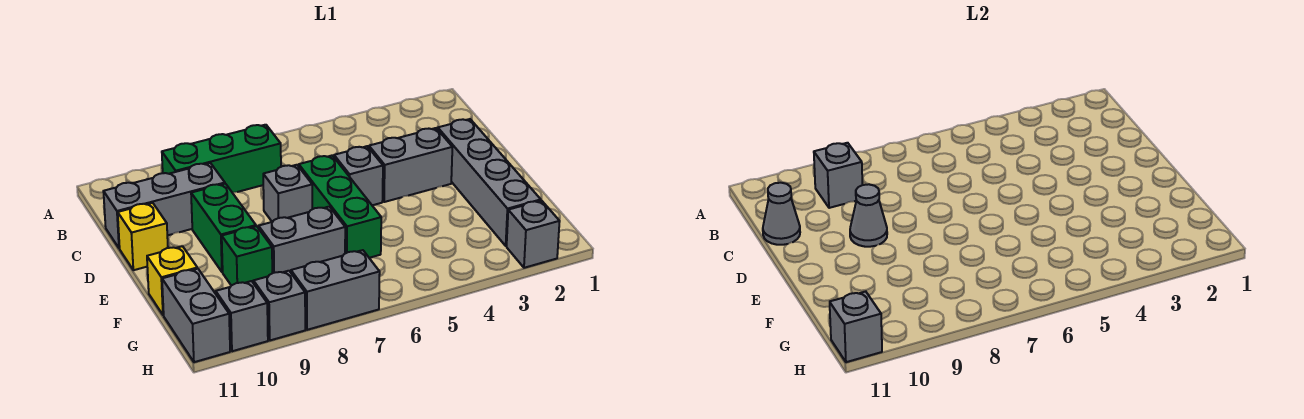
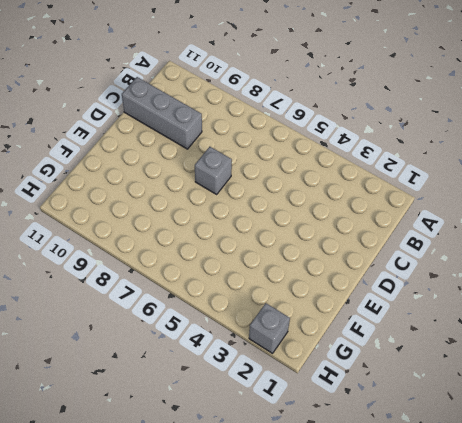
none -> green 1x3 brick [162,125,281,193]
none -> grey 1x4 brick [438,119,541,246]
none -> grey 1x2 brick [369,128,452,202]

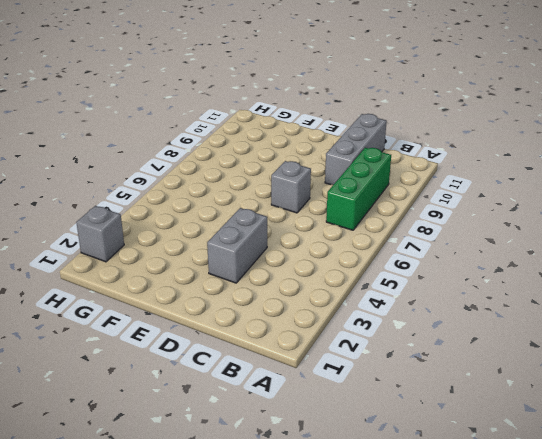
none -> grey 1x4 brick [438,119,541,246]
none -> grey 1x1 brick [334,146,383,205]
none -> green 1x3 brick [299,156,381,258]

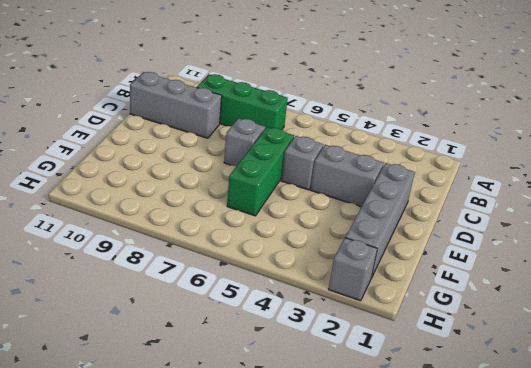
none -> green 1x2 brick [191,184,256,272]
none -> yellow 1x1 brick [118,203,168,270]
none -> grey 1x2 brick [259,207,345,273]

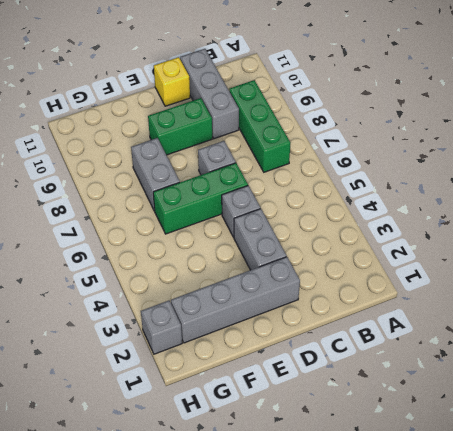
none -> green 1x1 brick [222,226,272,286]
none -> yellow 1x1 brick [147,246,197,315]
none -> grey 1x2 brick [162,269,230,362]

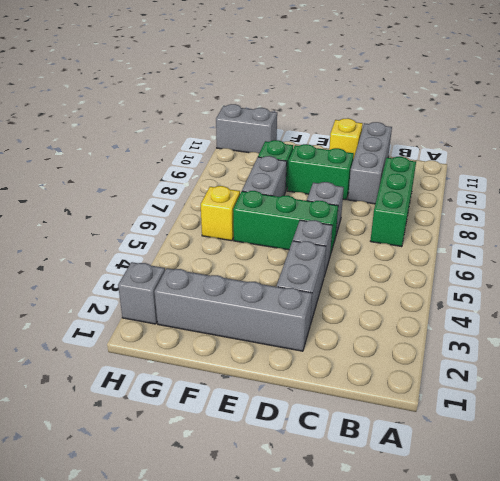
yellow 1x1 brick [201,186,240,241] -> yellow 1x1 brick moved to [147,246,197,315]
none -> grey 1x2 brick [291,250,380,330]
none -> grey 1x1 brick [254,271,305,340]
none -> grey 1x1 brick [216,281,268,351]

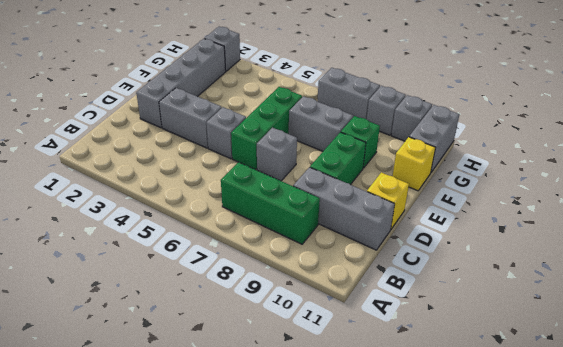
none -> grey 1x1 brick [814,143,862,208]
none -> grey 1x1 cone [763,183,800,245]
none -> grey 1x1 cone [850,184,887,247]

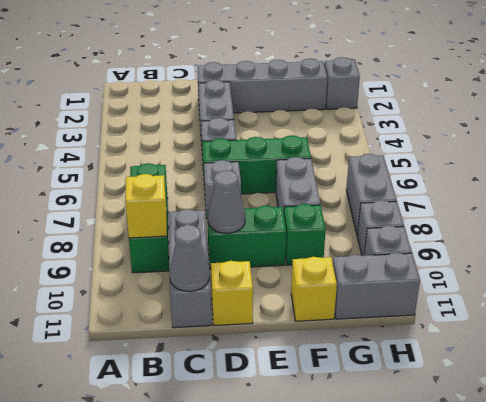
yellow 1x1 brick [125,174,167,238] -> grey 1x1 brick [814,143,862,208]
none -> grey 1x1 brick [830,292,882,362]

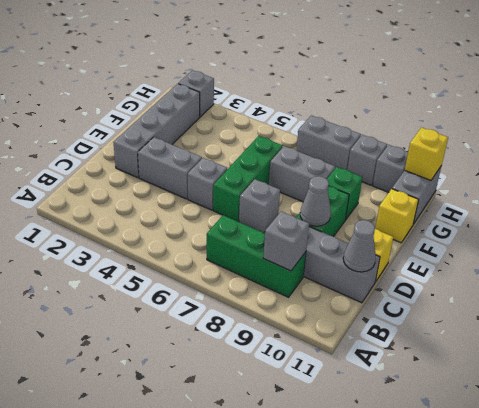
yellow 1x1 brick [405,127,448,180] -> grey 1x1 brick [830,292,882,362]

